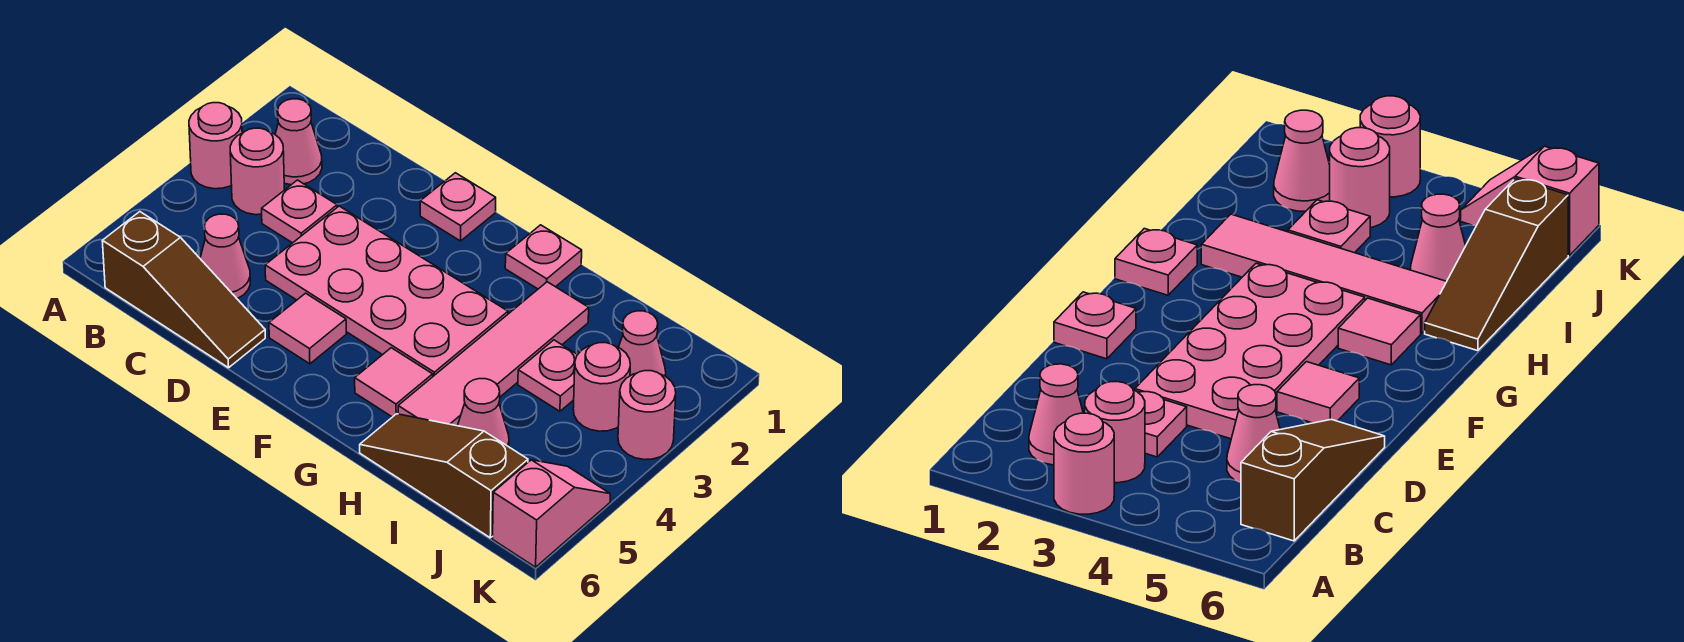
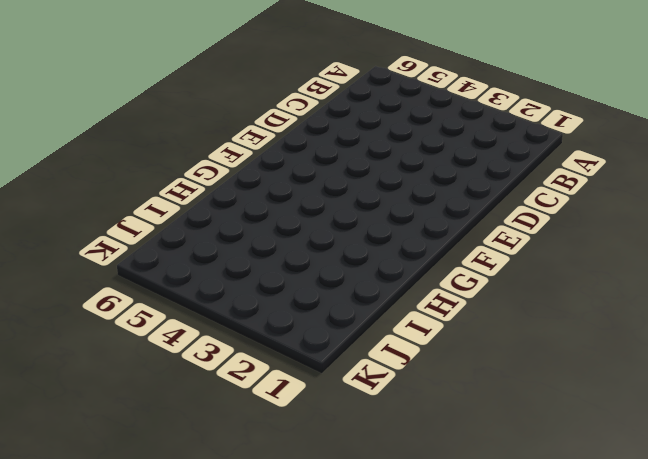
none -> pink 1x1 round brick [189,103,242,189]
none -> pink 1x1 cone [275,99,322,185]
none -> pink 1x1 round brick [230,128,284,215]

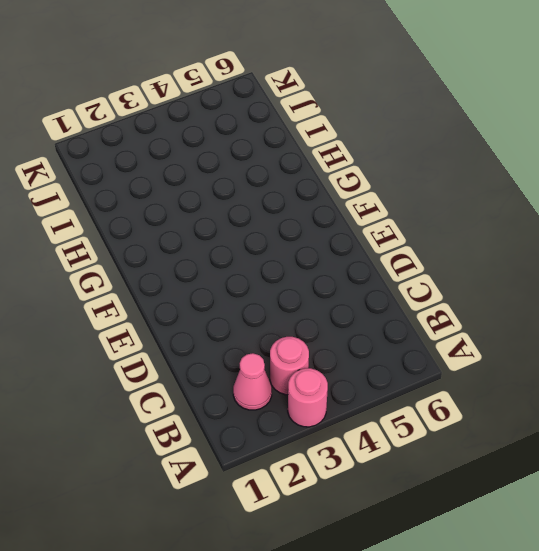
none -> brown 1x3 slope [102,212,265,368]
none -> pink 1x1 plate [262,180,337,243]
none -> pink 1x1 cone [200,214,250,299]

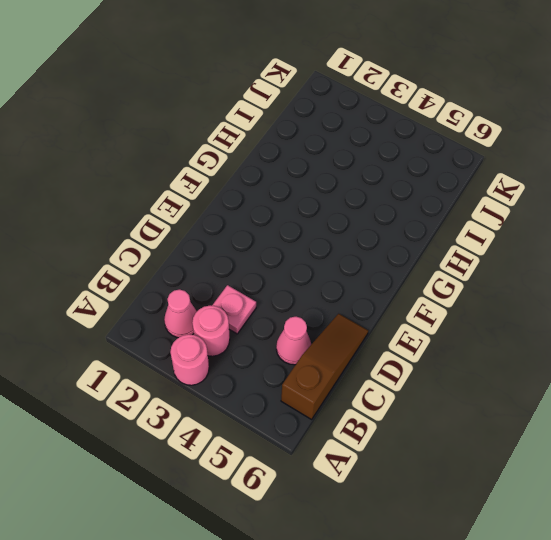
none -> pink 2x4 plate [265,206,508,376]
none -> pink 1x1 plate [420,173,496,241]
none -> pink 1x1 tile [269,293,346,364]

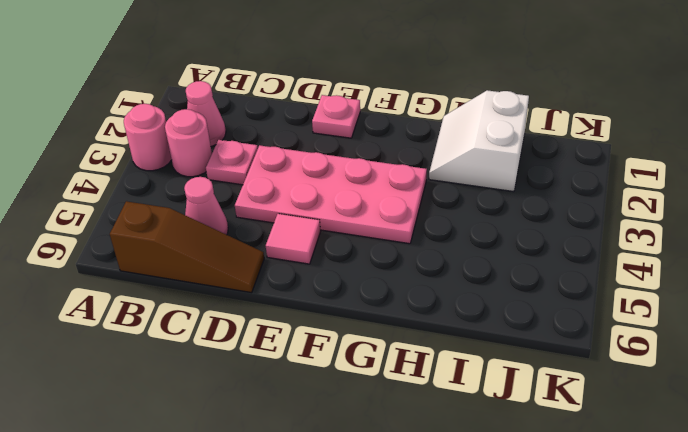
white 2x2 slope [429,90,529,192] -> pink 1x4 tile [398,282,589,426]
none -> pink 1x1 plate [505,225,582,289]
none -> pink 1x1 tile [355,348,433,417]
none -> brown 1x3 slope [360,414,528,538]

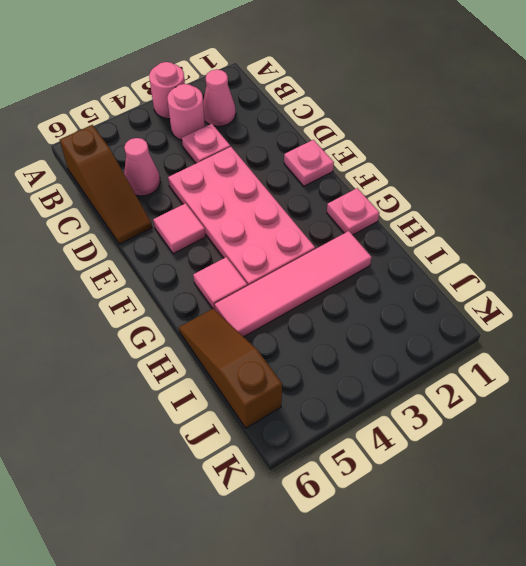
none -> pink 1x1 plate [518,340,577,411]
none -> pink 1x1 cone [457,379,509,447]
none -> pink 1x1 cone [619,311,666,376]

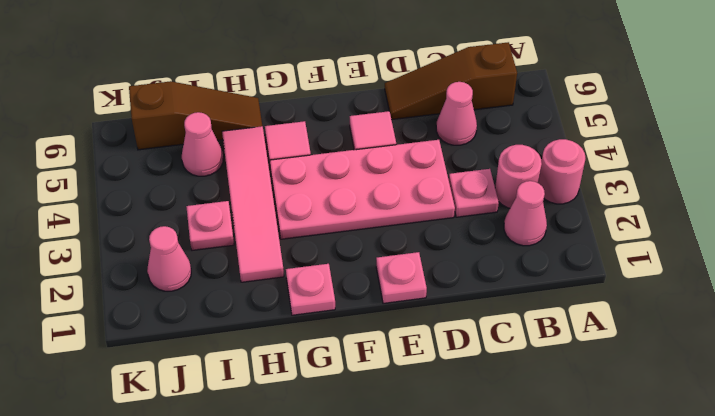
none -> pink 1x1 round brick [573,343,630,431]
none -> pink 1x1 round brick [618,371,676,460]
none -> pink 1x2 slope [493,460,610,567]

